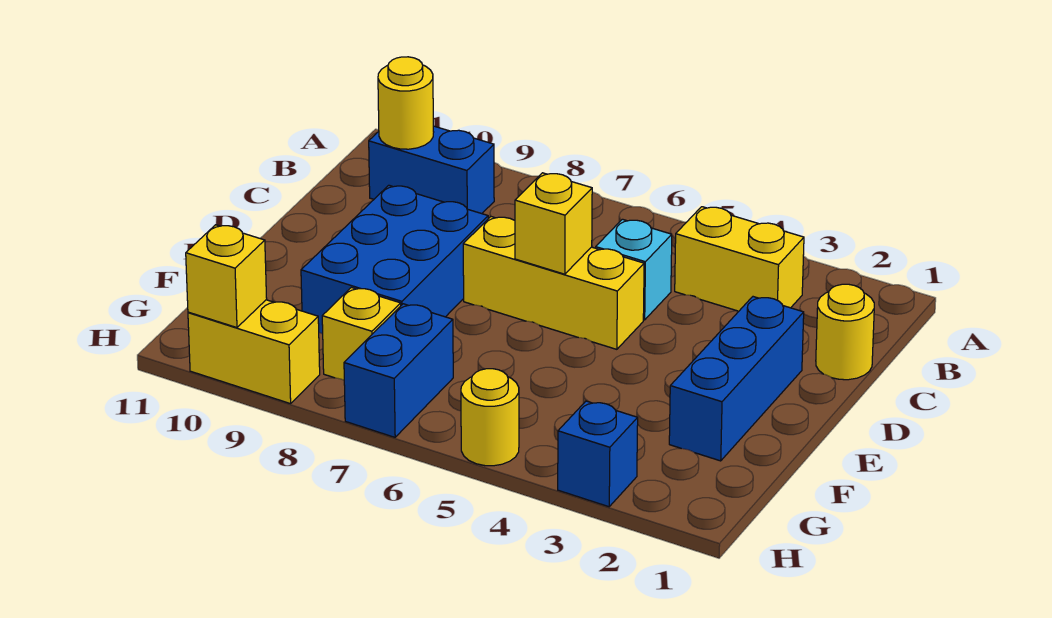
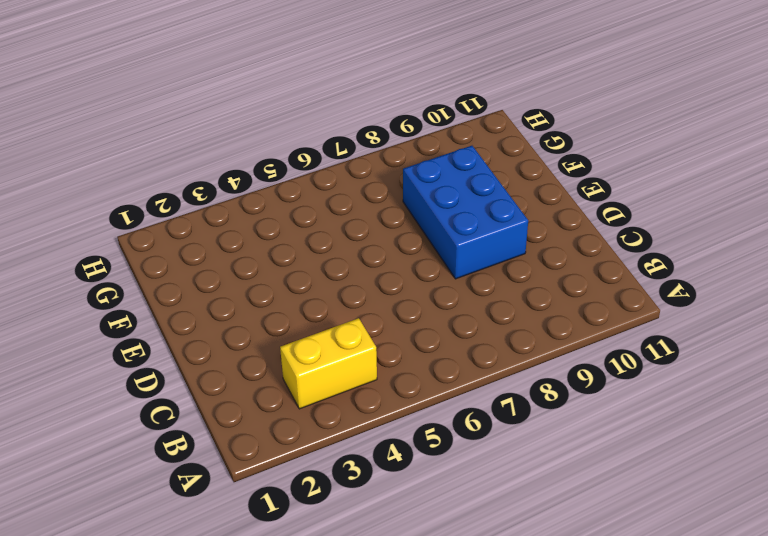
none -> blue 1x2 brick [369,126,494,214]
none -> yellow 1x1 round brick [816,284,874,380]
none -> cyan 1x1 brick [596,219,672,320]

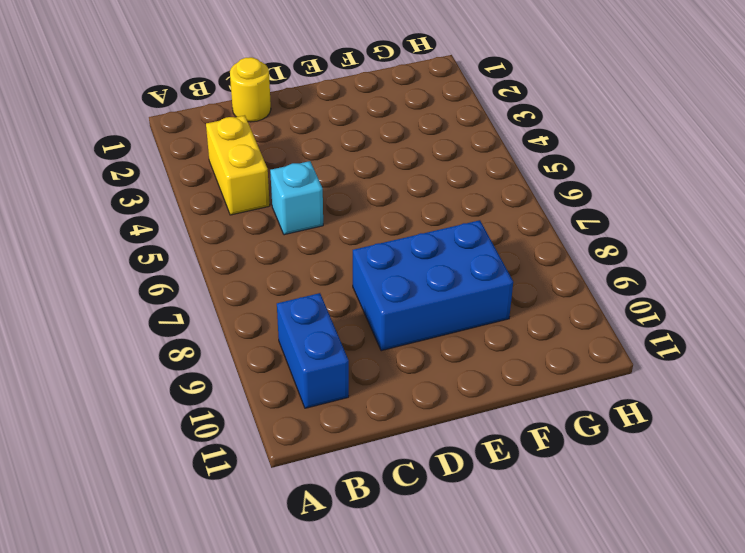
none -> blue 1x3 brick [669,297,804,461]
none -> yellow 1x3 brick [463,217,644,349]
none -> blue 1x2 brick [344,304,453,437]

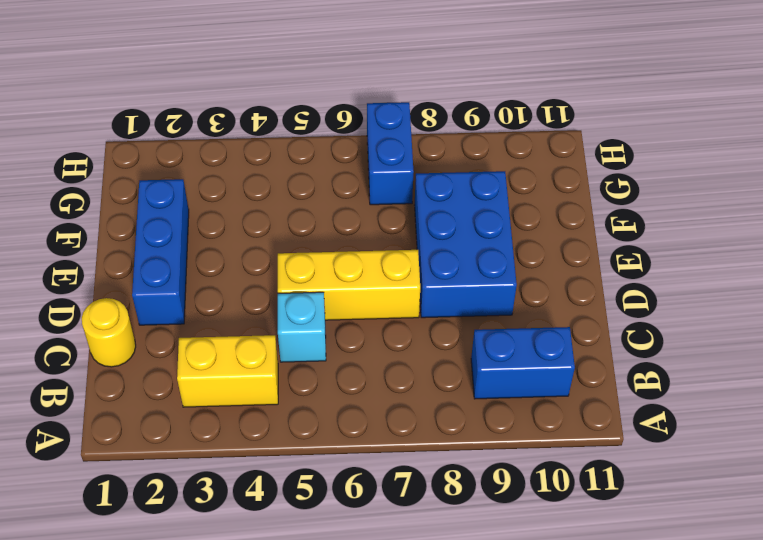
none -> yellow 1x1 brick [322,288,401,380]
none -> blue 1x1 brick [558,401,638,507]
none -> yellow 1x1 round brick [461,369,519,466]

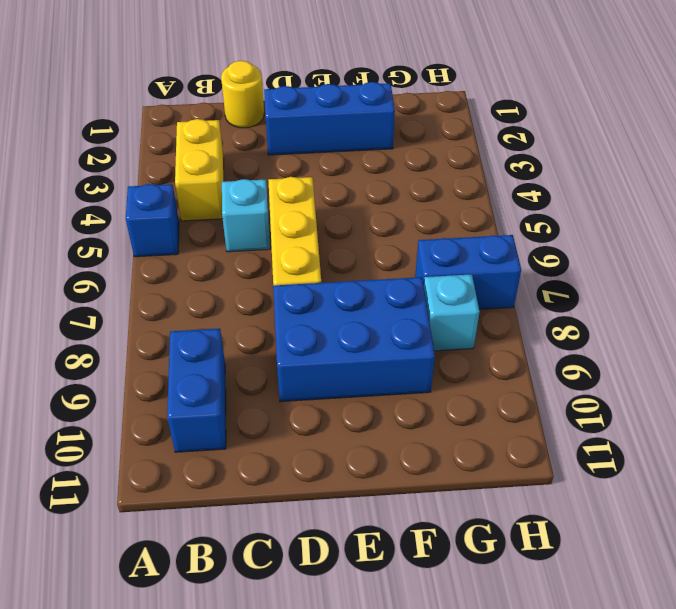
blue 1x1 brick [126,184,179,257] -> blue 1x1 brick moved to [558,401,638,507]
cyan 1x1 brick [424,274,480,351] -> yellow 1x1 brick [322,288,401,380]
none -> yellow 1x1 round brick [461,369,519,466]
none -> yellow 1x2 brick [188,300,320,404]
none -> yellow 1x1 round brick [378,57,434,149]

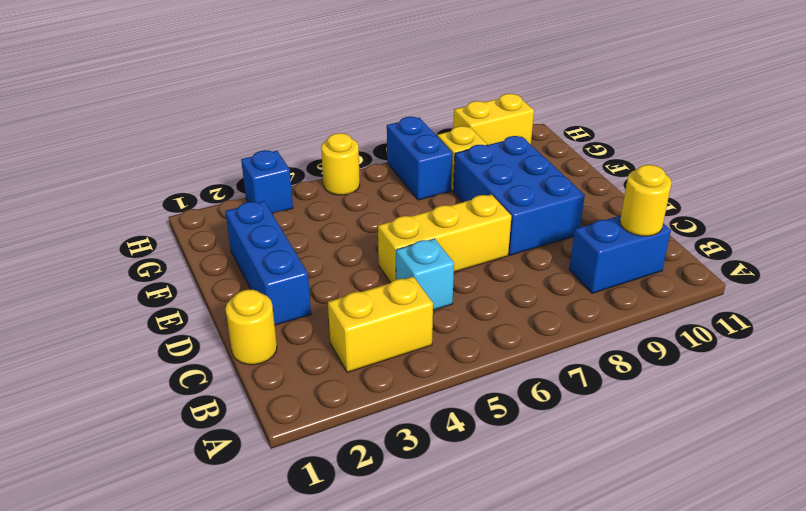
none -> yellow 1x1 brick [515,173,592,274]
none -> yellow 1x1 brick [186,225,267,328]

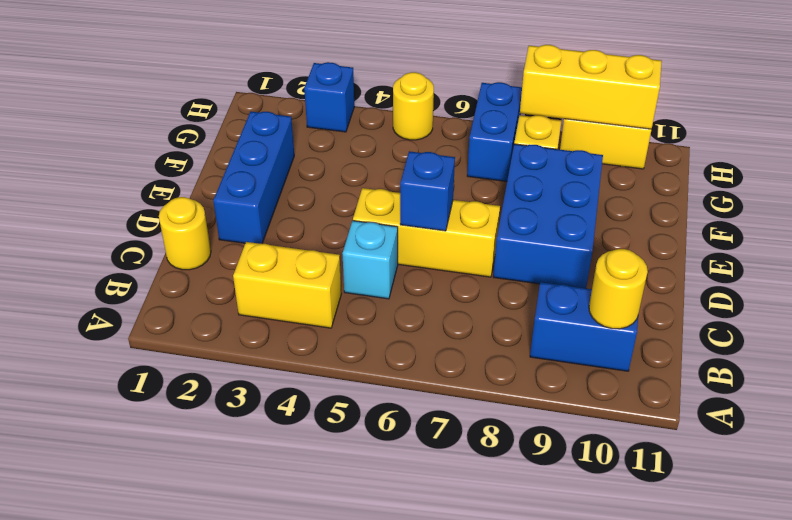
blue 1x1 brick [400,151,455,231] -> yellow 1x1 brick [515,173,592,274]
yellow 1x3 brick [520,45,662,129] -> yellow 1x1 brick [186,225,267,328]

